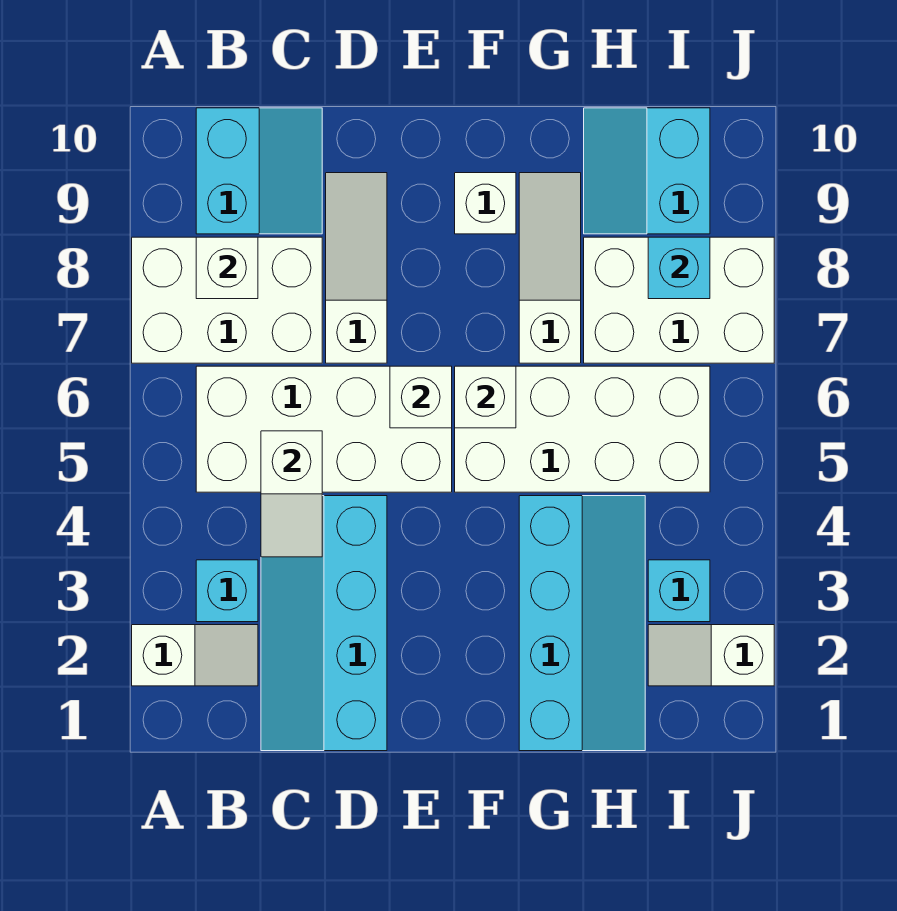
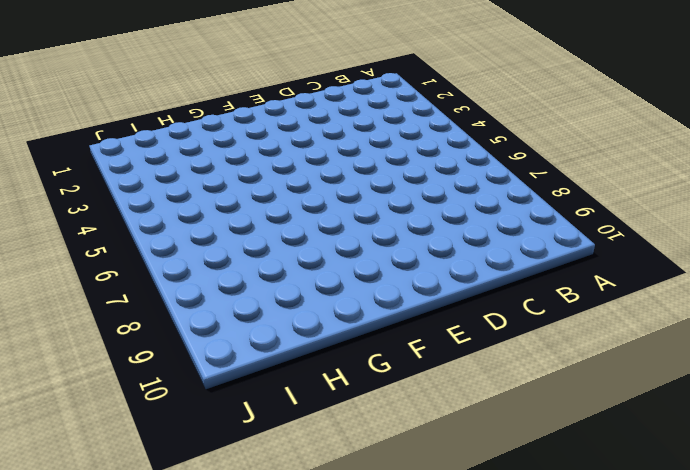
none -> white 1x2 slope [132,625,258,686]
none -> white 2x3 brick [132,237,322,363]
none -> cyan 1x1 brick [196,560,258,622]

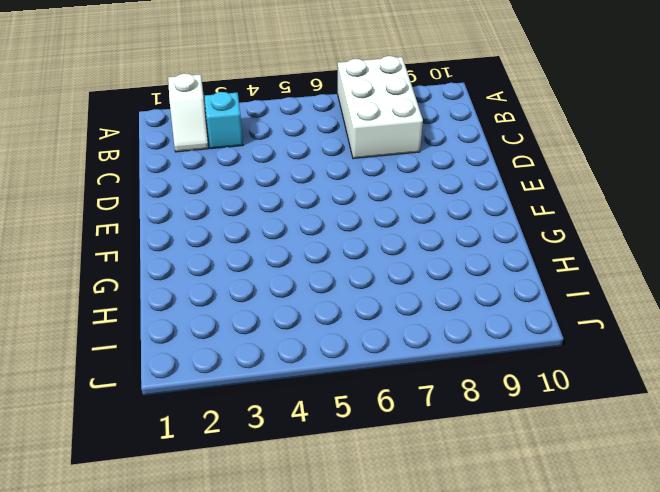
none -> white 2x4 brick [196,366,452,492]
none -> cyan 2x2 slope [196,108,322,234]
none -> cyan 2x4 slope [261,496,387,751]

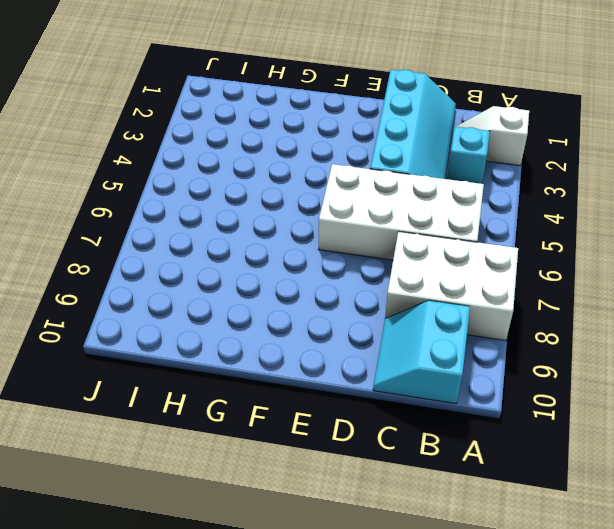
none -> white 1x3 slope [326,173,387,363]
none -> white 2x4 brick [455,366,710,492]
none -> white 1x1 brick [455,173,516,234]

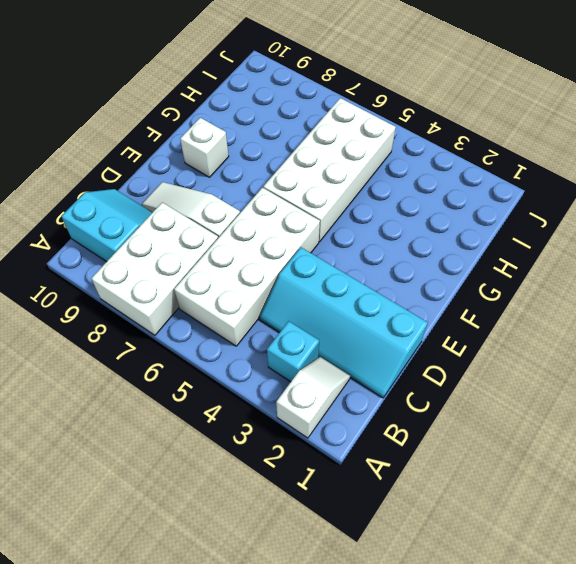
none -> cyan 2x4 slope [519,496,645,751]
none -> white 1x3 slope [519,173,581,363]
none -> white 2x3 brick [584,237,774,363]

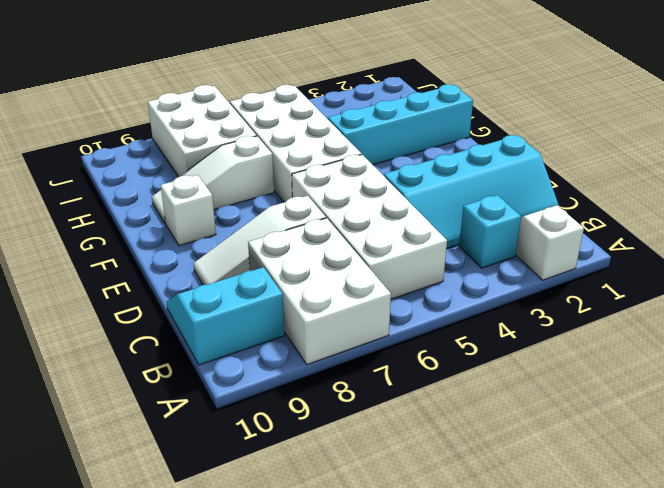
none -> cyan 2x2 slope [584,108,710,234]
none -> white 1x2 slope [648,625,774,686]
none -> cyan 1x1 brick [648,560,710,622]

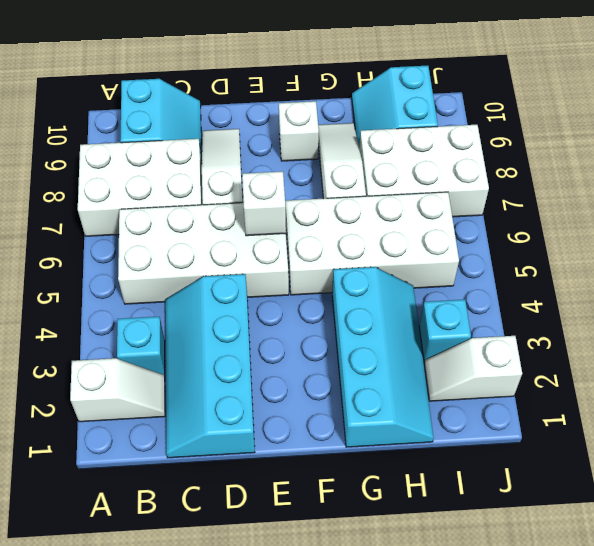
none -> white 1x1 brick [196,237,258,299]
none -> white 1x2 slope [261,431,322,557]
none -> white 1x1 brick [455,366,516,428]

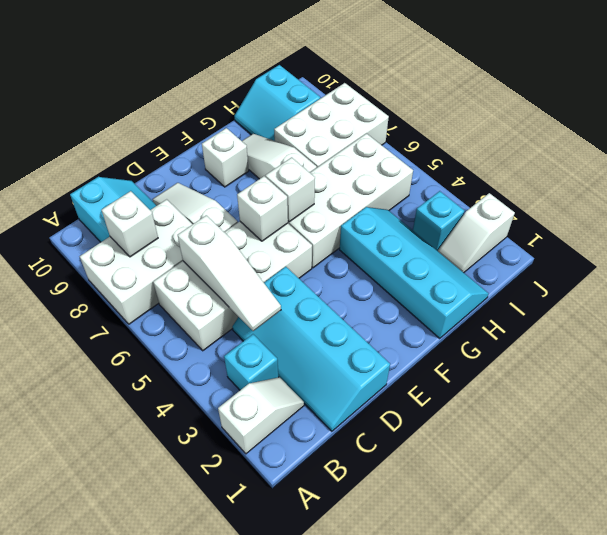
white 1x3 slope [178,215,281,331] -> white 1x2 slope [261,431,322,557]
none -> cyan 1x1 brick [648,237,710,299]

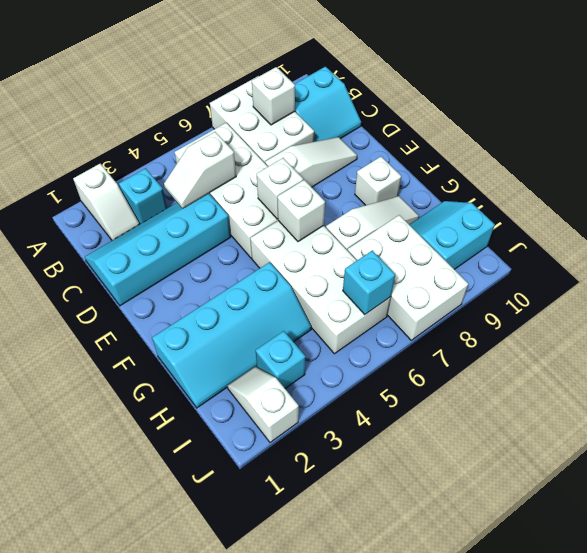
cyan 1x1 brick [343,250,395,314] -> cyan 1x1 brick moved to [648,237,710,299]

